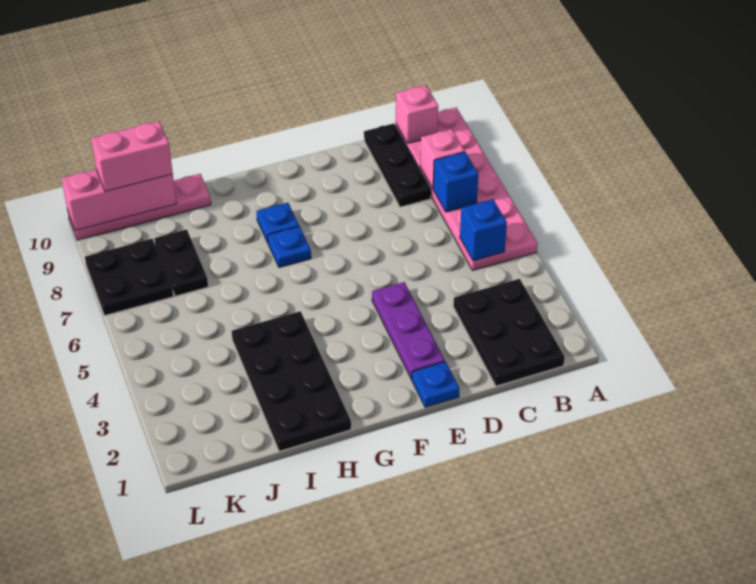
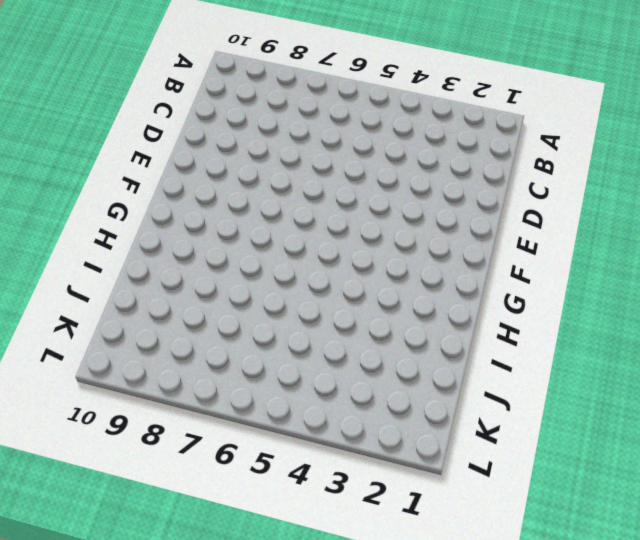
none -> pink 2x6 plate [396,107,537,271]
none -> black 2x3 plate [453,279,565,386]
none -> black 1x3 plate [364,124,431,207]

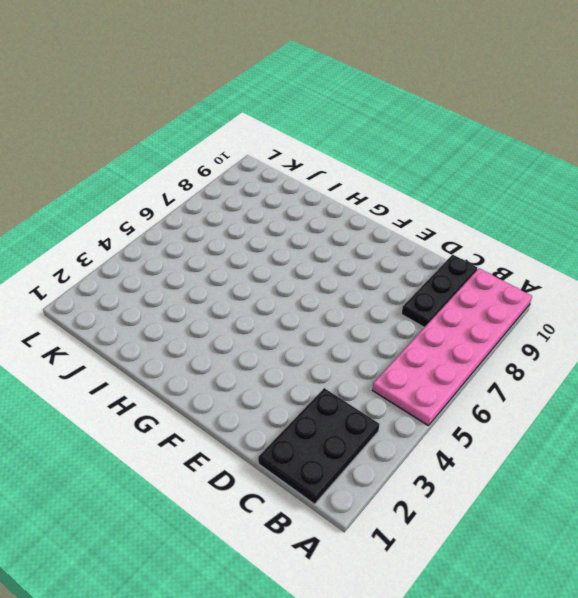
none -> blue 1x1 plate [412,362,460,407]
none -> purple 1x3 plate [372,282,445,379]
none -> blue 1x1 plate [268,226,311,268]

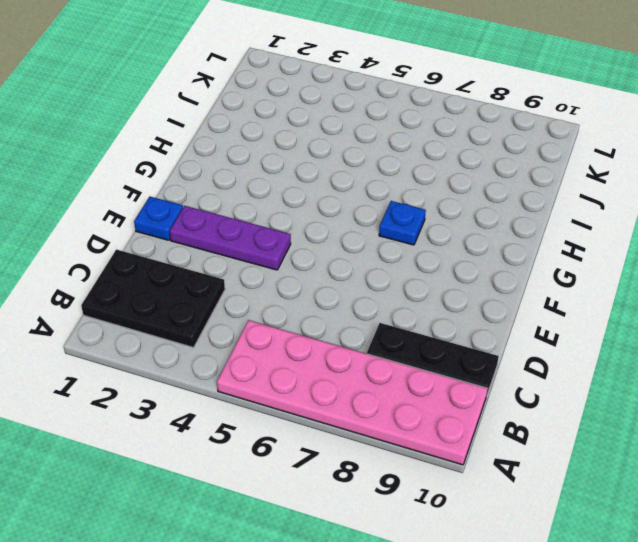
none -> blue 1x1 plate [256,203,299,243]
none -> black 2x4 plate [232,311,351,451]
none -> pink 1x4 plate [67,174,211,240]

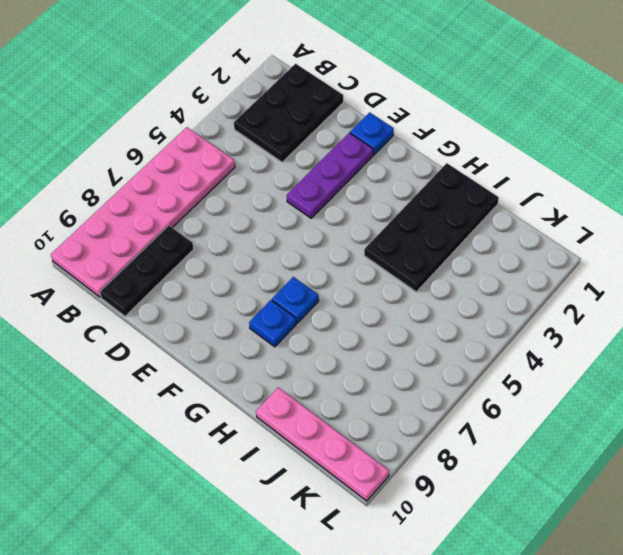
none -> black 1x2 plate [154,229,208,296]
none -> black 2x2 plate [85,239,173,316]
none -> blue 1x1 brick [460,199,507,261]

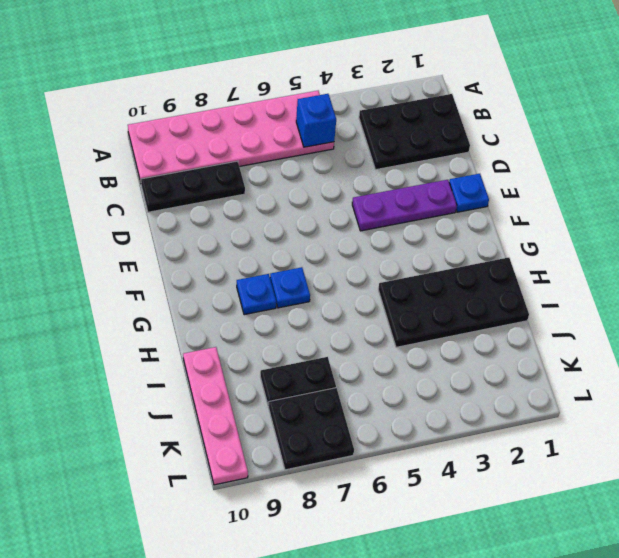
none -> blue 1x1 brick [433,152,478,212]
none -> pink 1x1 brick [420,129,465,188]
none -> pink 1x1 brick [396,85,438,143]

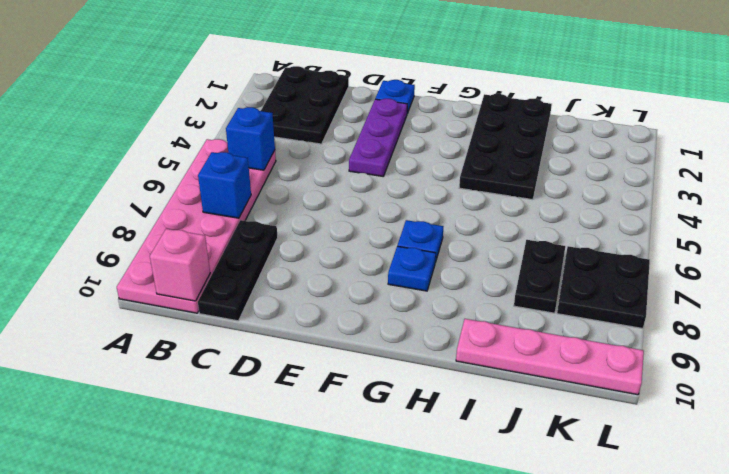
none -> pink 1x1 brick [420,129,465,188]
none -> pink 1x3 brick [61,169,176,231]
none -> pink 1x2 brick [91,121,173,191]

